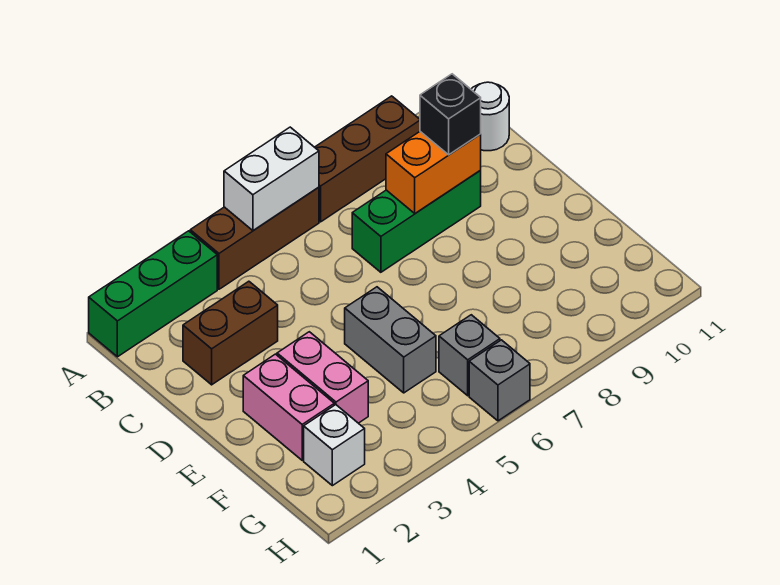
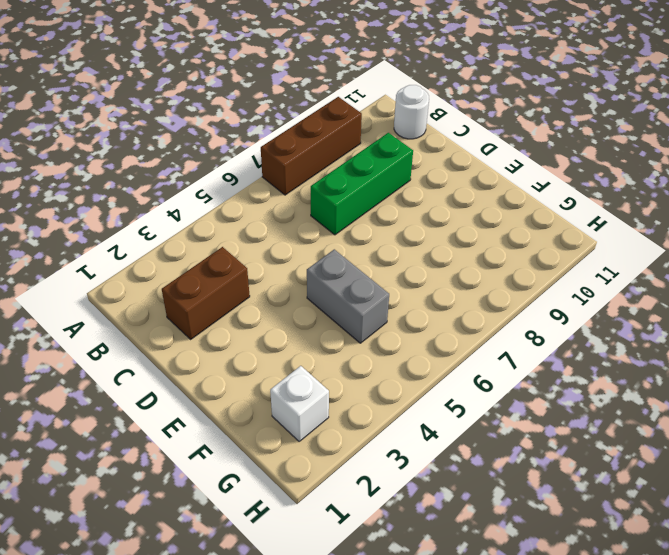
none -> green 1x3 brick [89,231,217,357]
none -> brown 1x3 brick [190,187,319,289]
none -> pink 1x2 brick [243,354,334,460]

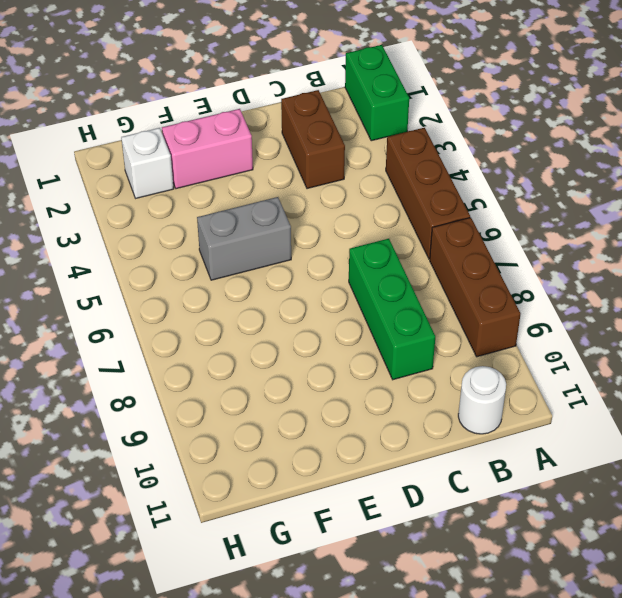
green 1x2 brick [345,45,409,141] -> green 1x3 brick [89,231,217,357]
none -> pink 1x2 brick [277,332,368,423]
none -> grey 1x1 brick [439,315,500,396]
none -> grey 1x1 brick [469,340,530,421]

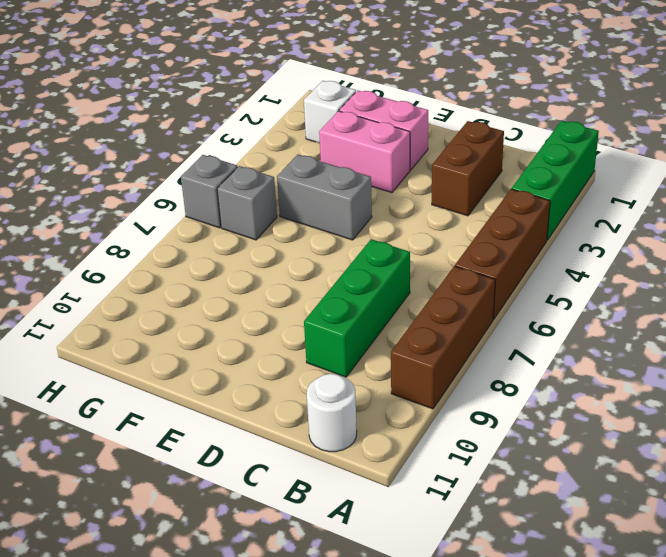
none -> white 1x2 brick [224,127,319,231]
none -> orange 1x2 brick [386,132,481,213]
none -> black 1x1 brick [420,74,481,155]

